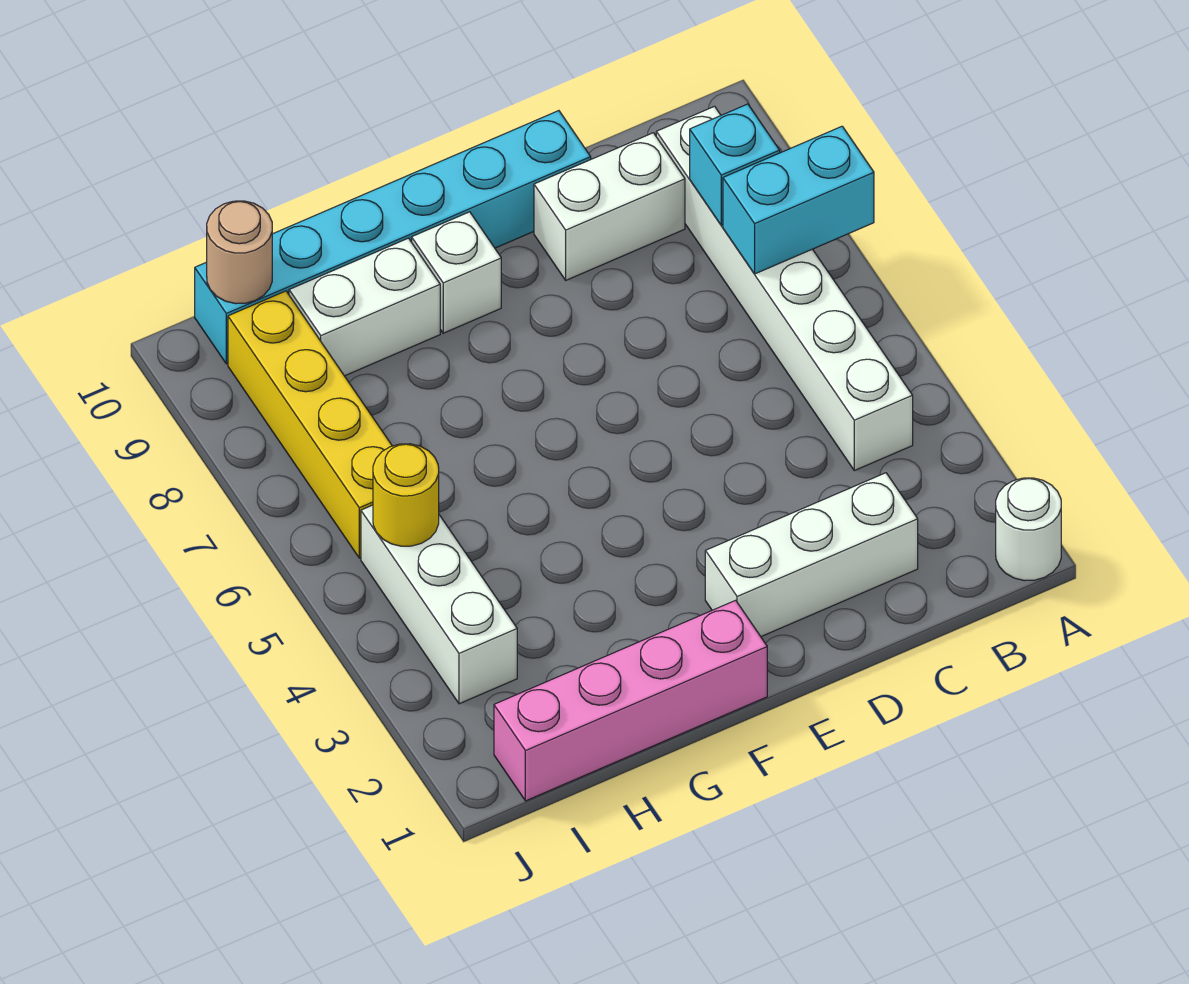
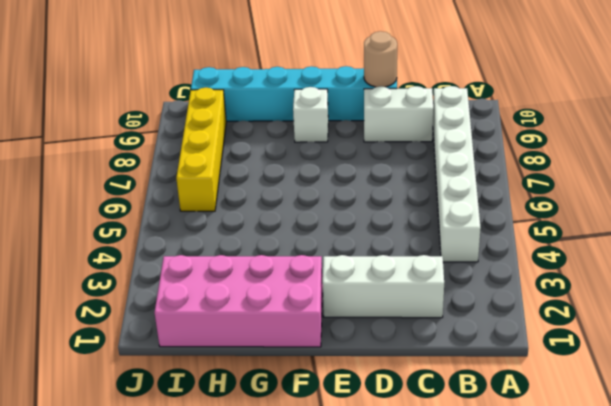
tan 1x1 round brick [364,31,397,87] -> tan 1x1 round brick moved to [207,201,272,304]
pink 2x4 brick [154,255,323,347] -> pink 1x4 brick [494,600,767,801]
none -> white 1x1 round brick [996,478,1061,581]
none -> white 1x2 brick [289,238,440,376]
none -> white 1x3 brick [361,505,517,704]

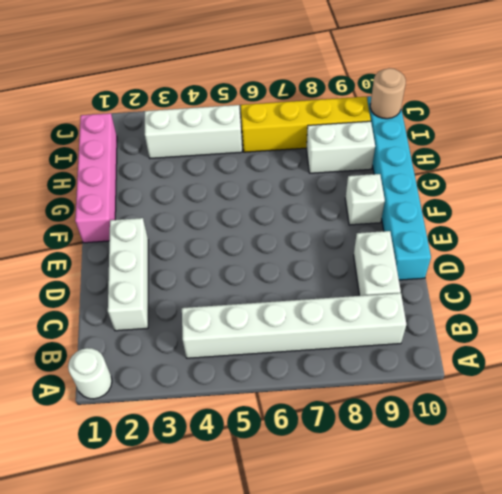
white 1x2 brick [307,121,375,173] -> white 1x2 brick turned to [289,238,440,376]
none -> cyan 1x2 brick [723,126,874,274]
none -> cyan 1x1 brick [690,104,780,225]
none -> yellow 1x1 round brick [373,444,439,546]

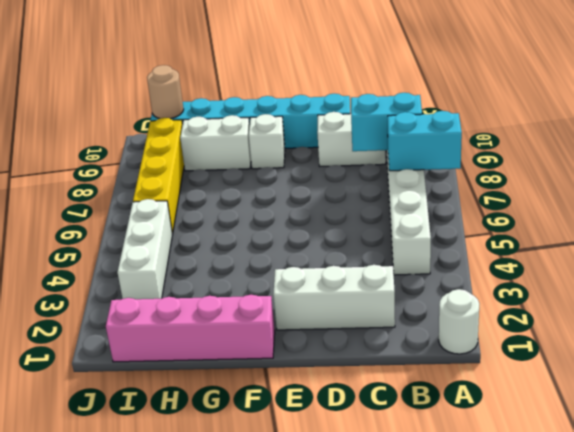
cyan 1x2 brick [351,93,422,151] -> cyan 1x1 brick [690,104,780,225]
none -> yellow 1x1 round brick [373,444,439,546]

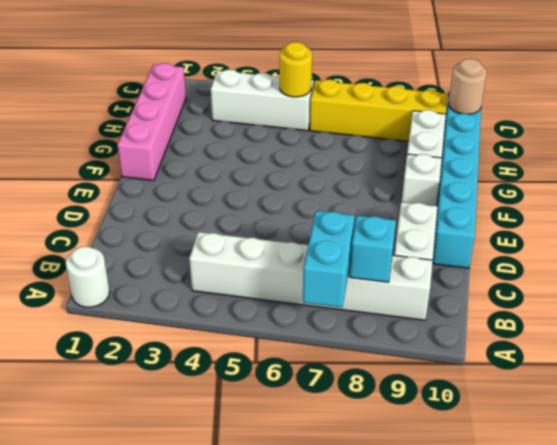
none -> white 1x3 brick [705,473,918,637]

